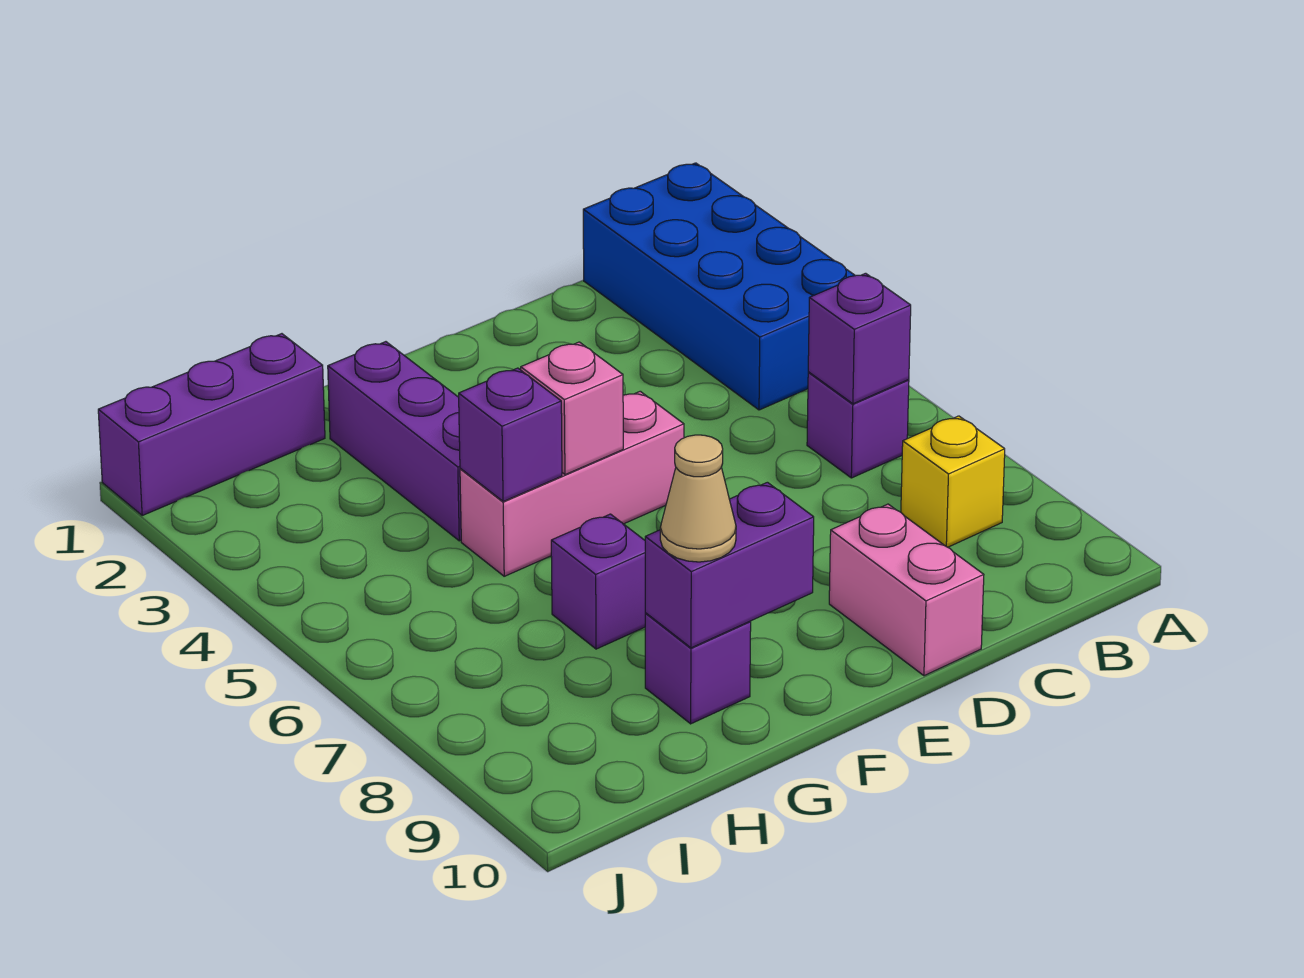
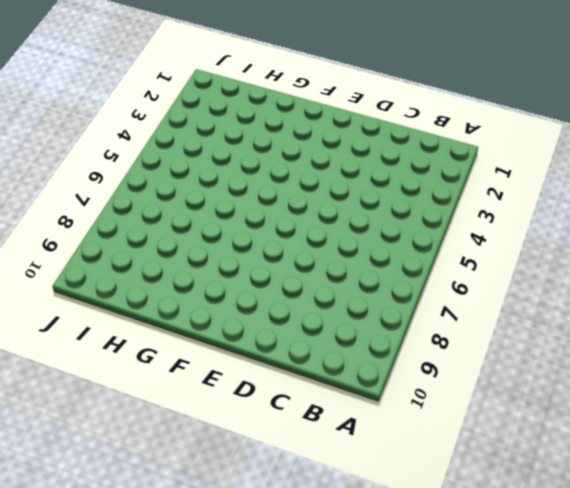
none -> blue 2x4 brick [583,163,855,410]
none -> purple 1x1 brick [807,373,909,478]
none -> yellow 1x1 brick [901,416,1005,547]

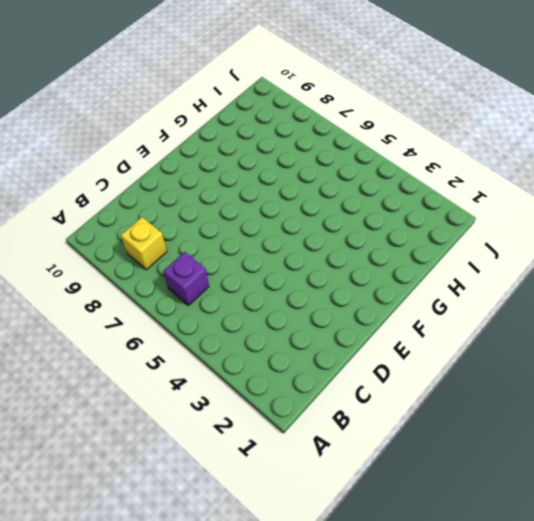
none -> blue 2x4 brick [583,163,855,410]
none -> pink 1x2 brick [829,504,984,676]
none -> pink 1x3 brick [460,391,684,576]

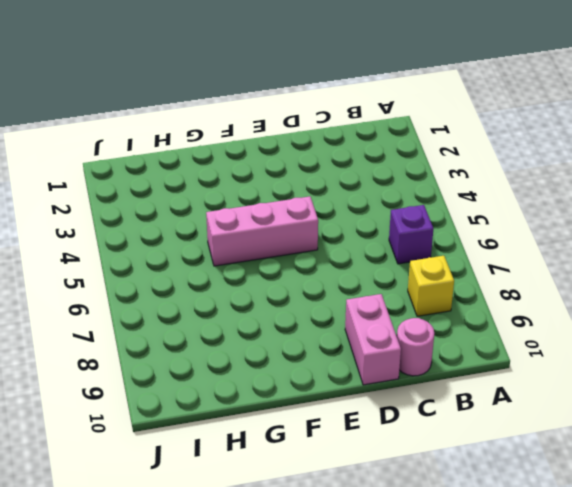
pink 1x1 round brick [397,318,434,376] -> none
none -> blue 2x4 brick [583,163,855,410]
none -> purple 1x3 brick [328,342,461,541]
none -> purple 1x1 brick [551,514,645,649]

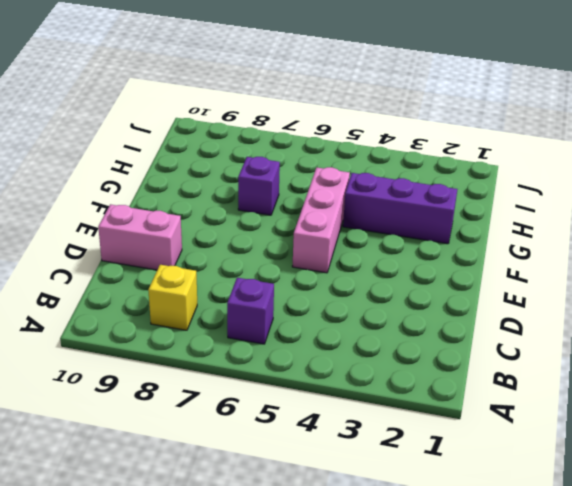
none -> blue 2x4 brick [583,163,855,410]
none -> purple 1x1 brick [645,613,751,724]
none -> purple 1x3 brick [98,334,325,515]

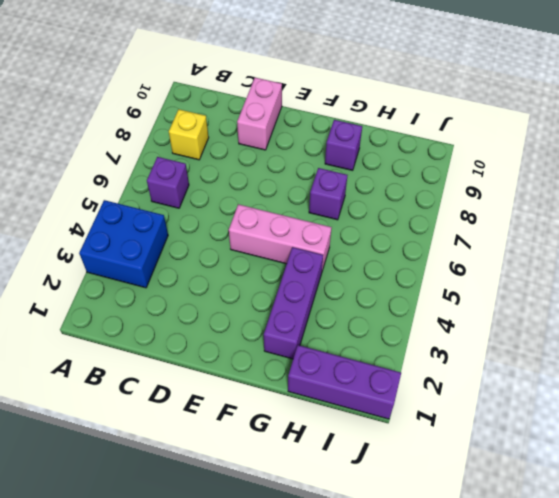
blue 2x2 brick [79,200,168,288] -> blue 2x4 brick [583,163,855,410]
none -> purple 1x1 brick [808,273,911,404]
none -> pink 1x1 brick [521,342,623,475]
none -> purple 1x2 brick [645,482,814,648]

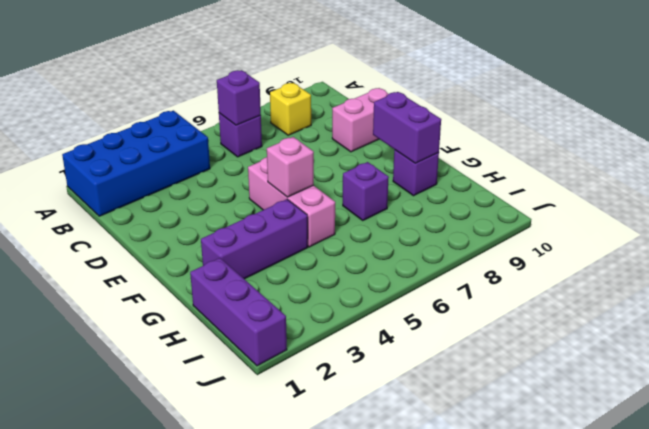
none -> purple 1x1 brick [459,368,562,502]
none -> tan 1x1 cone [660,435,736,562]

